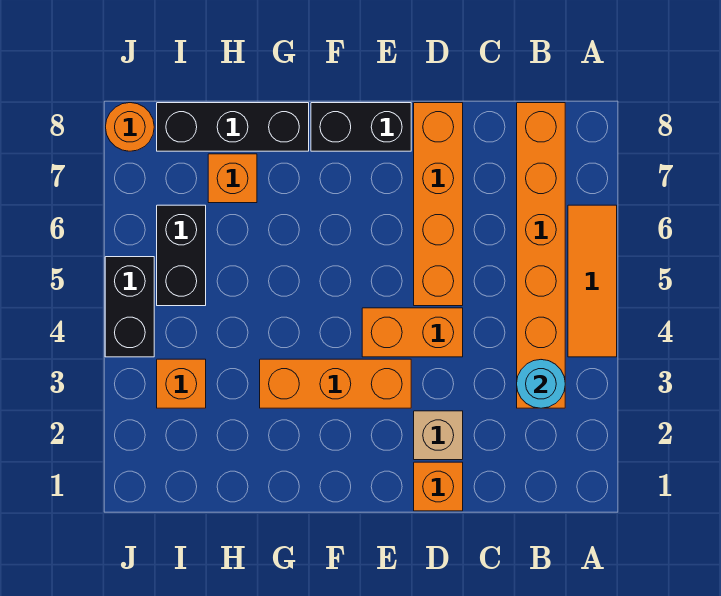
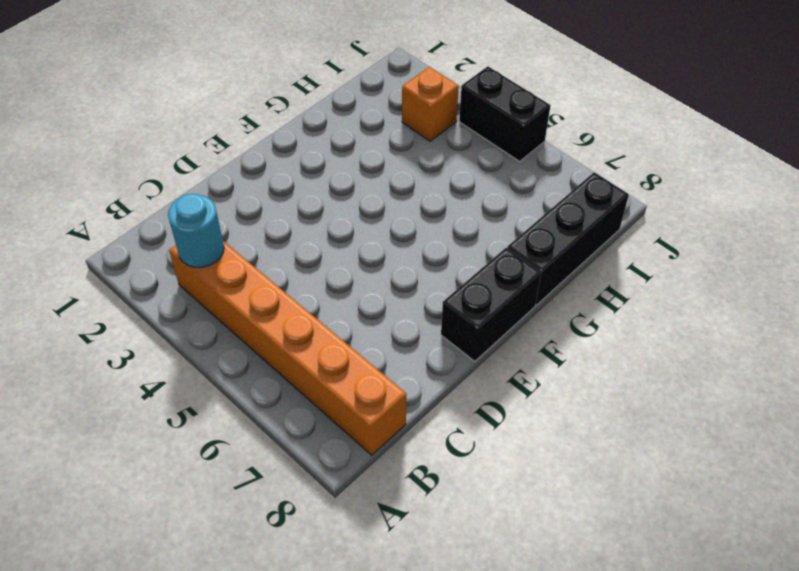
none -> orange 1x3 tile [568,205,617,357]
none -> orange 1x1 brick [414,462,463,511]
none -> tan 1x1 brick [414,411,463,460]

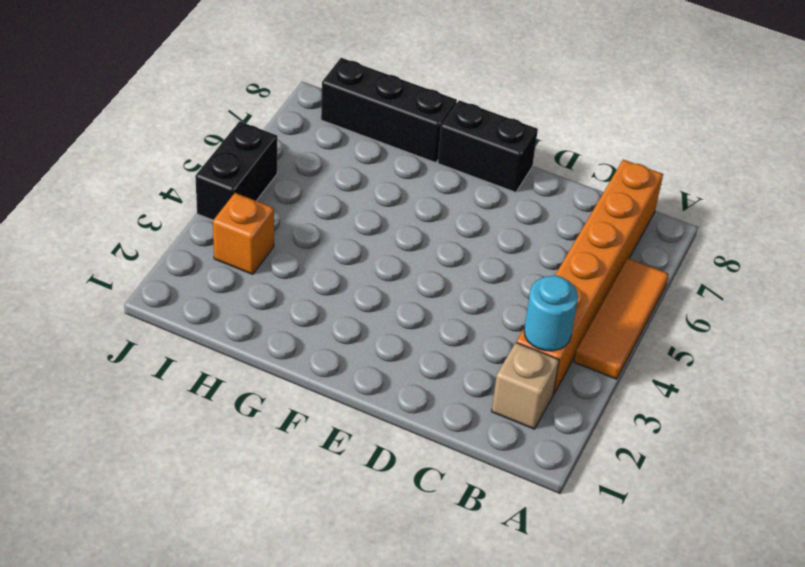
tan 1x1 brick [492,343,559,429] -> tan 1x1 brick moved to [414,411,463,460]
none -> orange 1x1 brick [414,462,463,511]
none -> orange 1x2 brick [362,308,463,357]
none -> orange 1x4 brick [414,103,463,306]

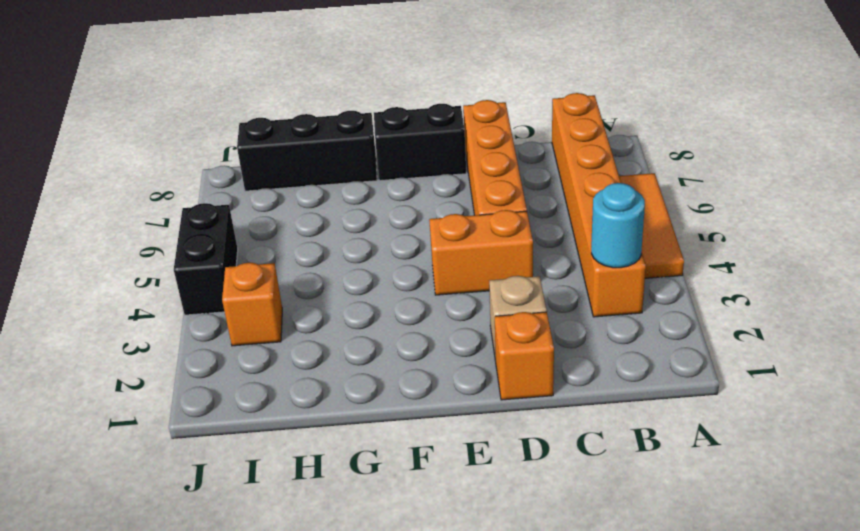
none -> orange 1x3 brick [260,359,411,408]
none -> orange 1x1 brick [208,154,257,203]
none -> black 1x2 brick [157,205,206,306]

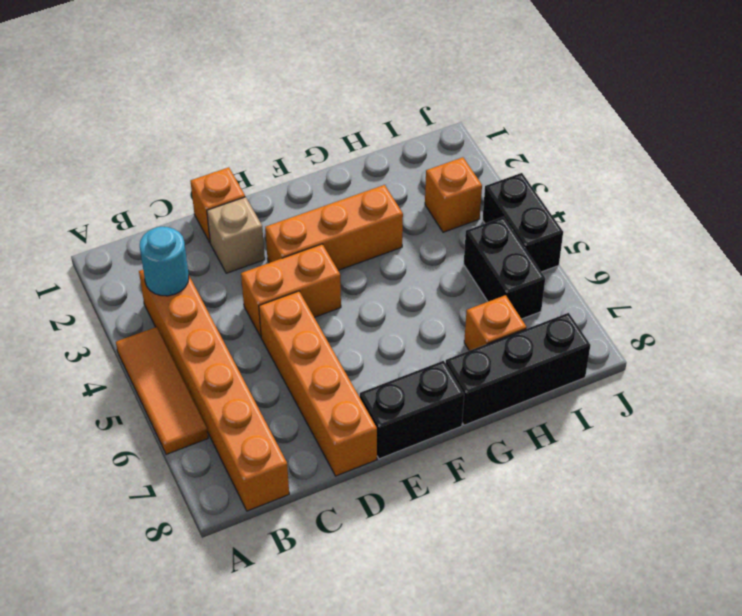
none -> orange 1x1 round brick [106,103,154,151]

